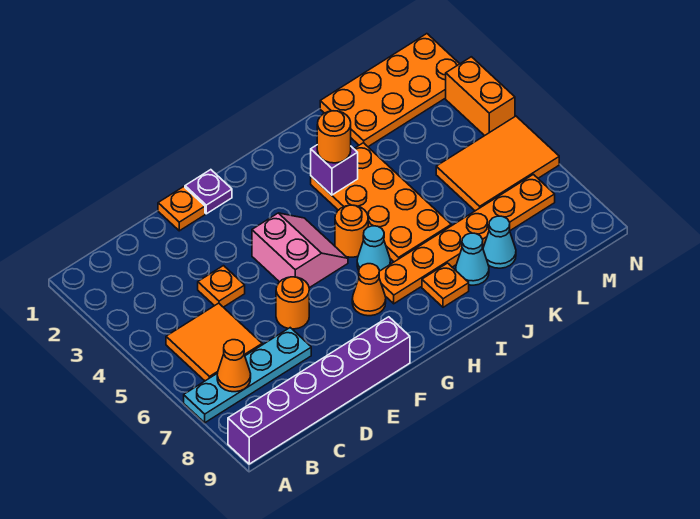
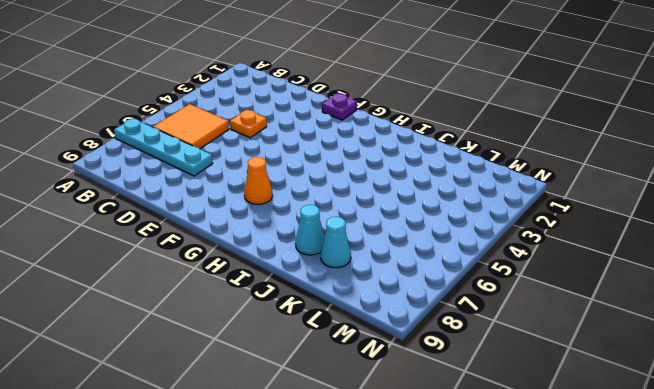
none -> purple 1x6 brick [228,317,410,464]
none -> orange 1x1 plate [158,187,205,231]
none -> orange 1x1 round brick [276,277,309,329]

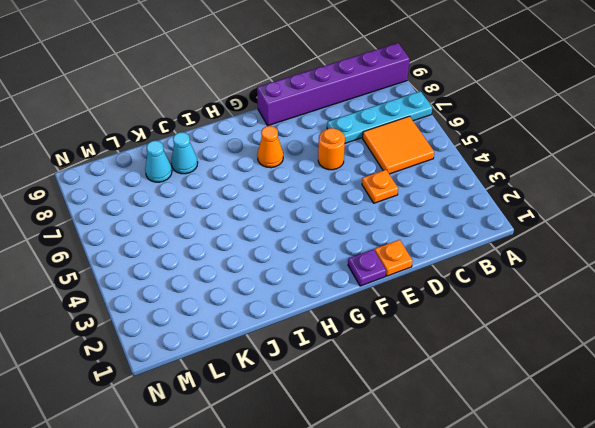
none -> pink 2x2 slope [252,213,348,288]
none -> orange 1x1 round brick [335,205,368,257]
none -> cyan 1x1 cone [357,226,390,271]

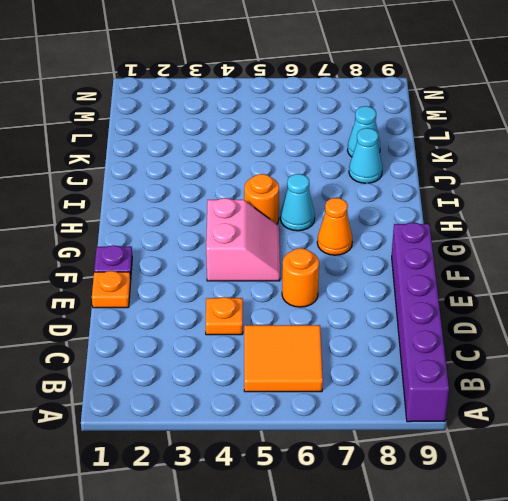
pink 2x2 slope [206,198,280,281] -> pink 2x2 slope turned to [252,213,348,288]
none -> cyan 1x4 plate [184,328,311,423]
none -> orange 1x6 plate [379,174,555,304]
none -> orange 2x4 plate [311,143,451,262]

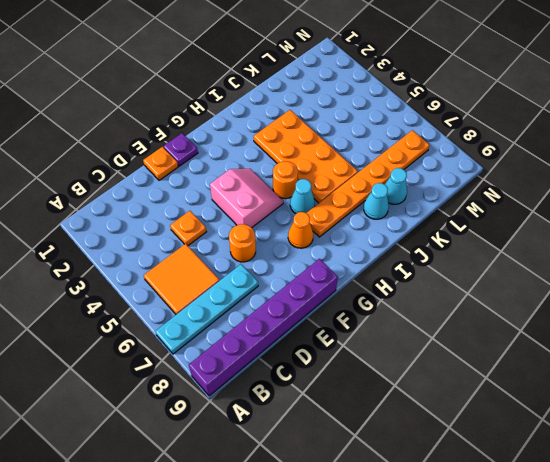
none -> orange 1x1 plate [422,263,469,307]
none -> orange 2x4 plate [320,34,459,147]
none -> orange 2x3 tile [436,116,559,211]

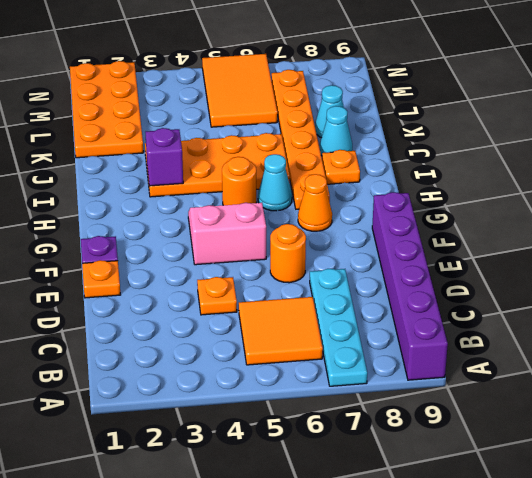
none -> orange 1x2 brick [446,57,515,136]
none -> orange 1x1 cone [217,340,251,392]
none -> orange 1x1 round brick [317,111,351,163]

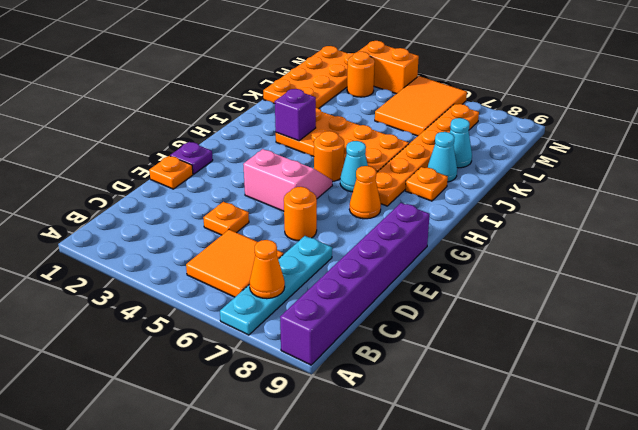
orange 1x1 round brick [347,52,375,97] -> orange 1x1 round brick moved to [317,111,351,163]

